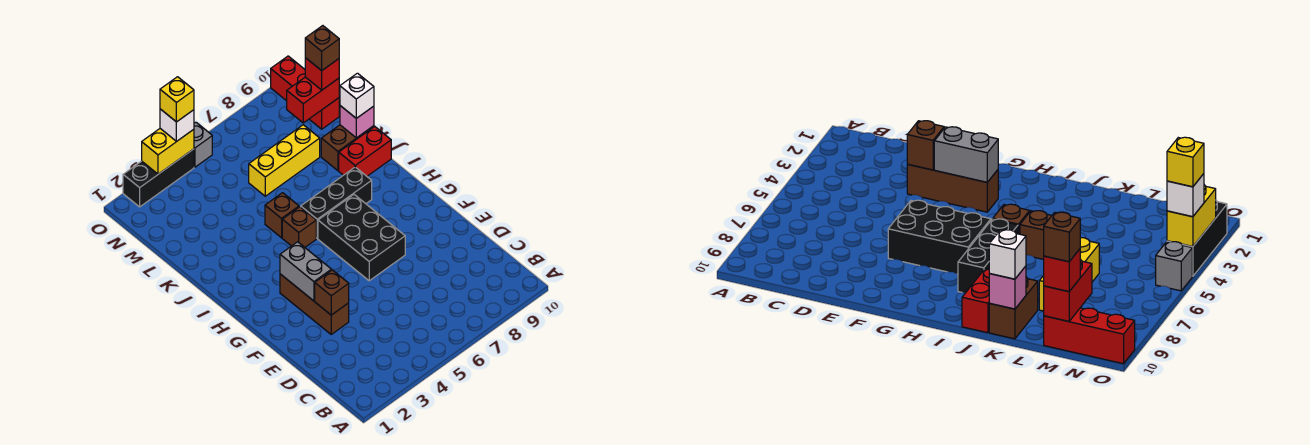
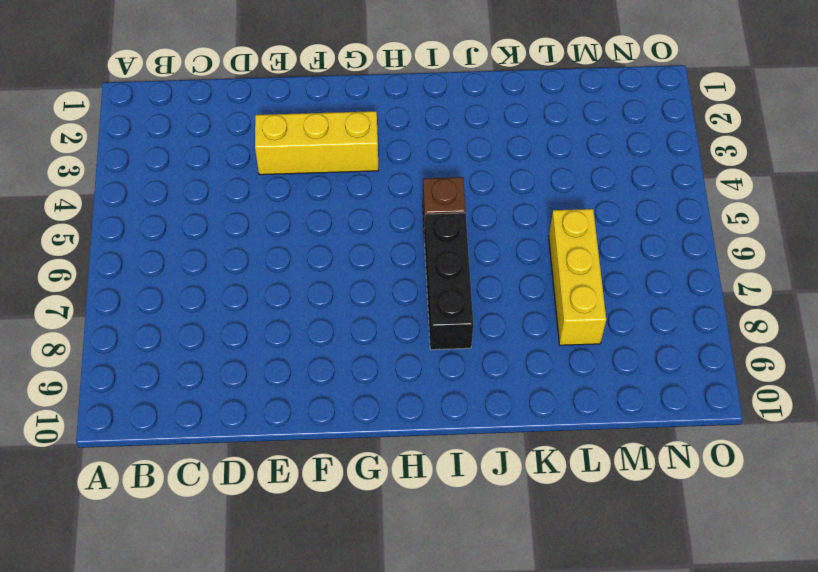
yellow 1x3 brick [255,111,378,175] -> brown 1x3 brick [280,274,349,334]
none -> black 2x3 brick [318,195,405,281]
none -> brown 1x1 brick [265,193,299,238]
none -> red 1x2 brick [339,127,391,176]

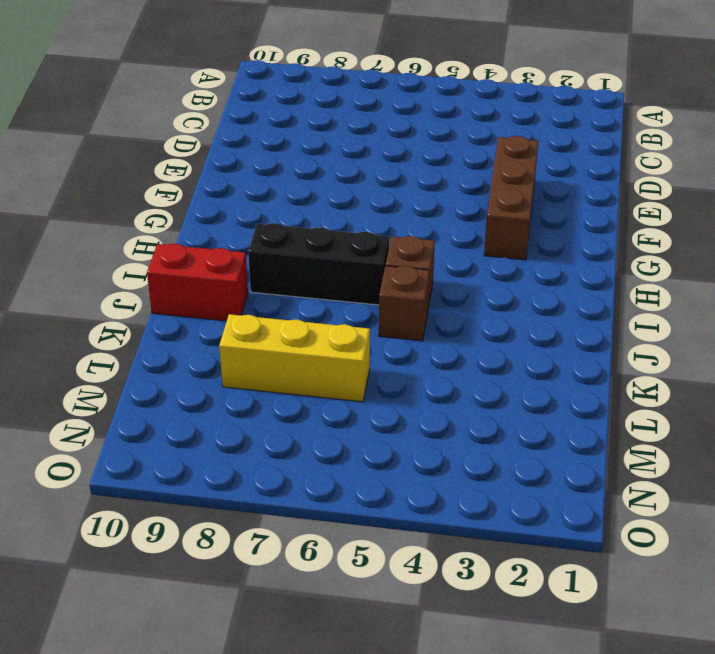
none -> black 2x3 brick [318,195,405,281]
none -> brown 1x2 brick [321,125,374,171]
none -> red 1x3 brick [271,56,339,129]

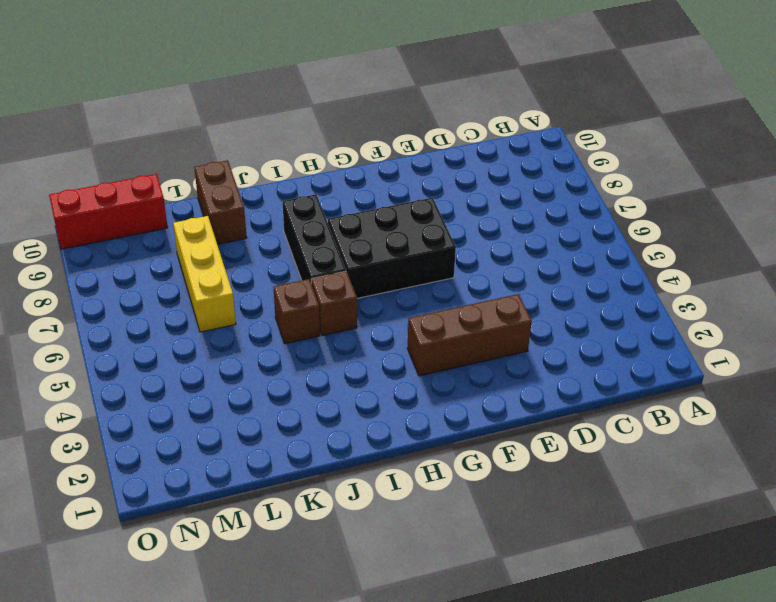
none -> red 1x2 brick [339,127,391,176]
none -> black 1x3 brick [123,149,194,207]
none -> grey 1x1 brick [194,122,212,167]

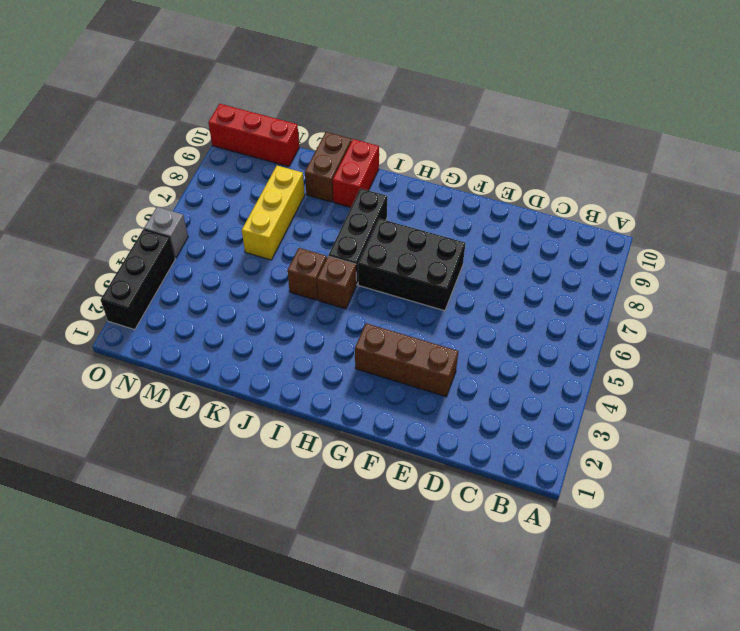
none -> brown 1x1 brick [315,270,349,315]
none -> grey 1x2 brick [280,242,331,301]
none -> pink 1x1 brick [340,106,374,138]

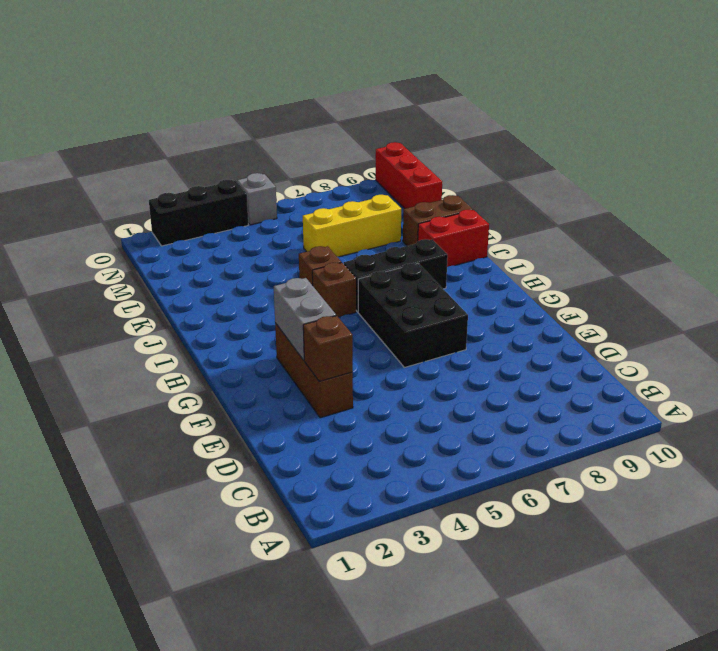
none -> pink 1x1 brick [340,106,374,138]
none -> red 1x2 brick [287,77,339,123]
none -> yellow 1x2 brick [142,129,194,174]

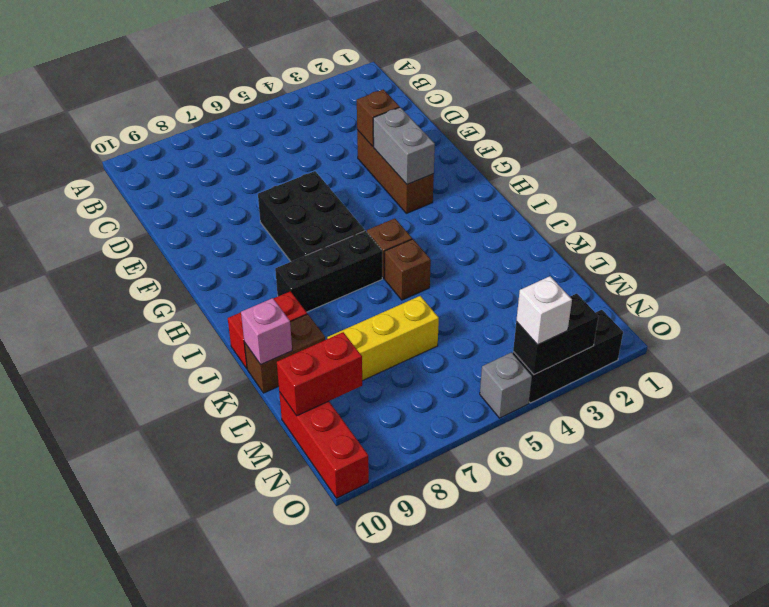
black 1x2 brick [513,294,599,375] -> yellow 1x2 brick [142,129,194,174]
none -> white 1x1 brick [340,73,374,118]
none -> red 1x1 brick [305,58,339,90]
none -> brown 1x1 brick [305,26,339,71]

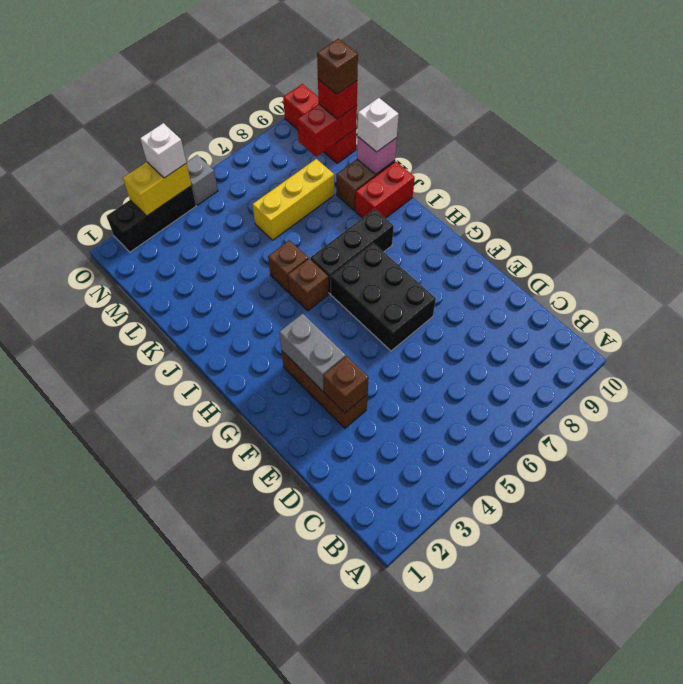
none -> yellow 1x1 brick [160,77,194,122]

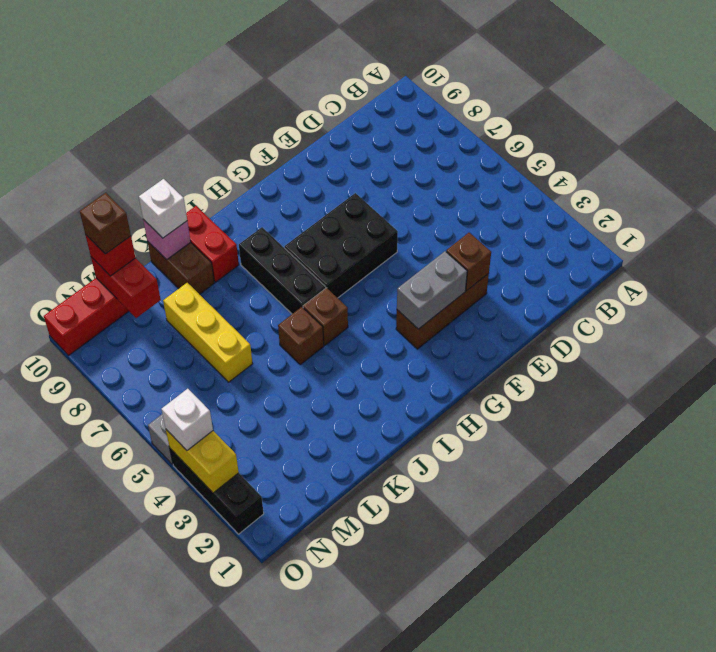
none -> yellow 1x1 brick [160,77,194,122]

